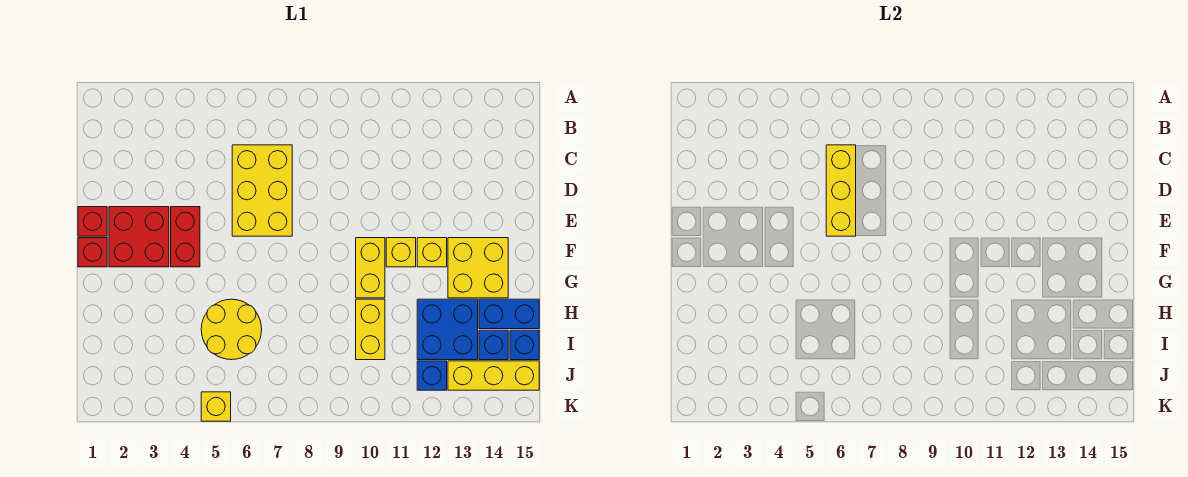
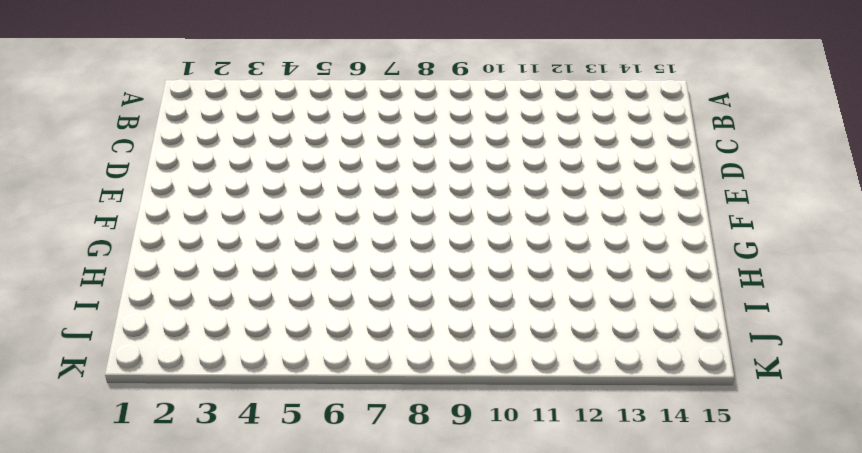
none -> yellow 2x3 brick [232,145,292,236]
none -> red 1x1 brick [78,207,107,236]
none -> red 2x2 brick [109,207,169,267]

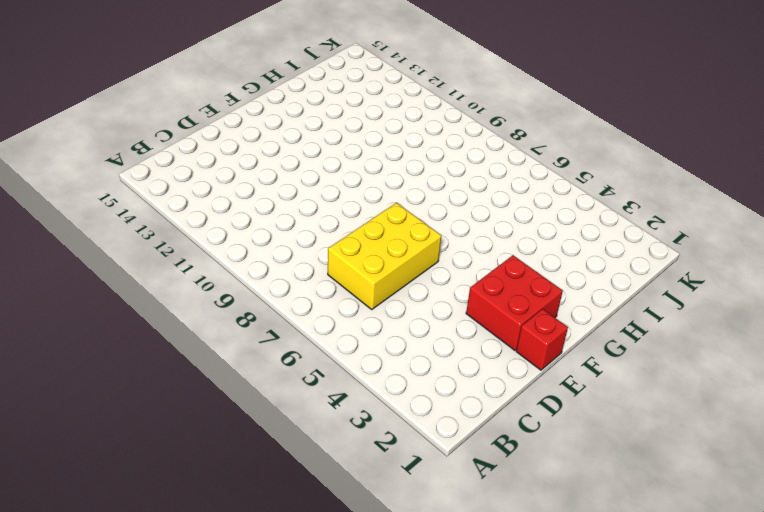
none -> red 1x2 brick [171,207,200,267]
none -> red 1x1 brick [78,238,107,267]
none -> yellow 1x2 brick [356,238,385,298]

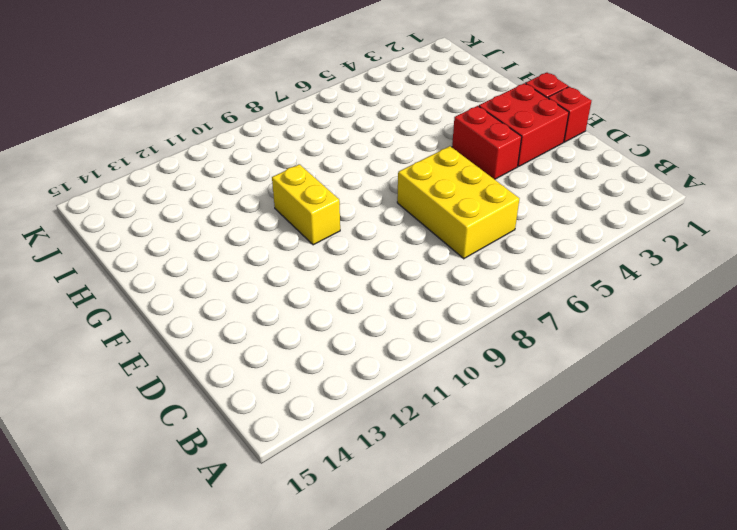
none -> yellow 1x1 brick [386,238,416,267]
none -> yellow 1x1 brick [417,238,447,267]
none -> yellow 2x2 brick [448,238,508,298]

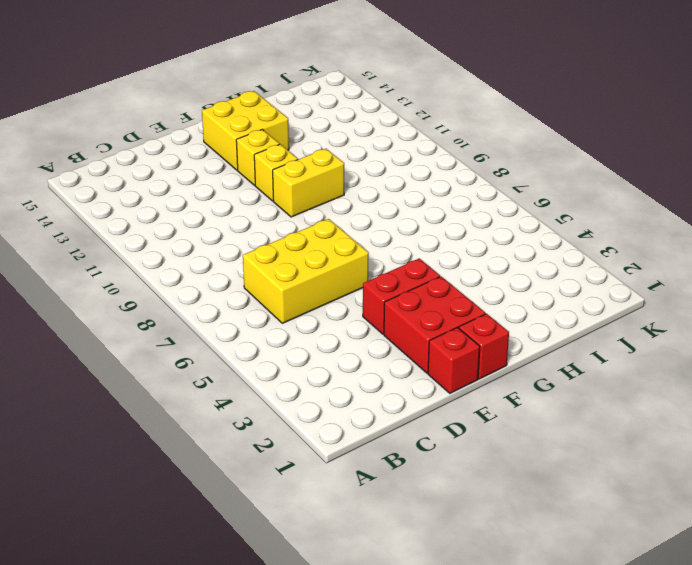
none -> yellow 2x2 round brick [201,299,262,360]
none -> yellow 1x2 brick [356,299,385,360]
none -> blue 2x2 brick [417,299,478,360]

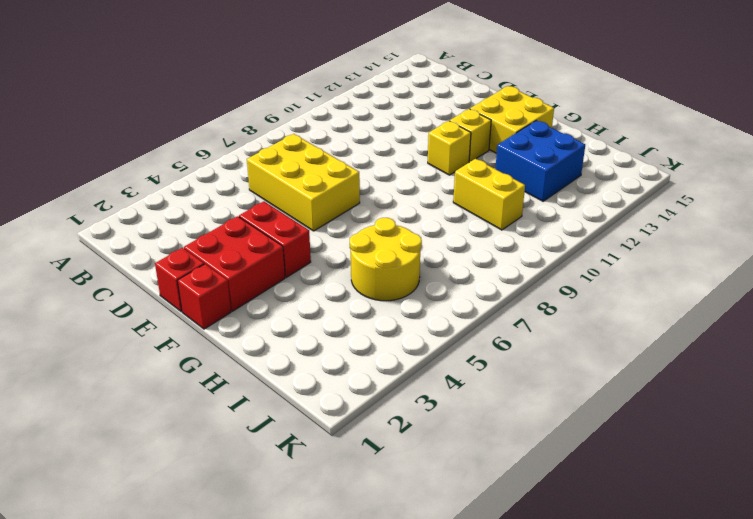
none -> yellow 1x2 brick [356,238,385,298]
none -> blue 1x2 brick [479,299,539,329]
none -> blue 1x1 brick [479,330,508,360]

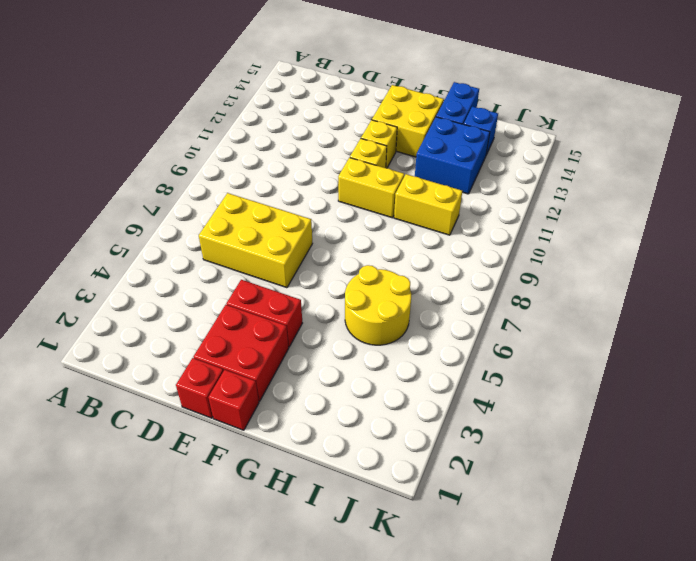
none -> blue 1x1 brick [510,330,539,360]
none -> blue 1x1 brick [417,361,447,390]
none -> yellow 1x3 brick [448,361,539,390]

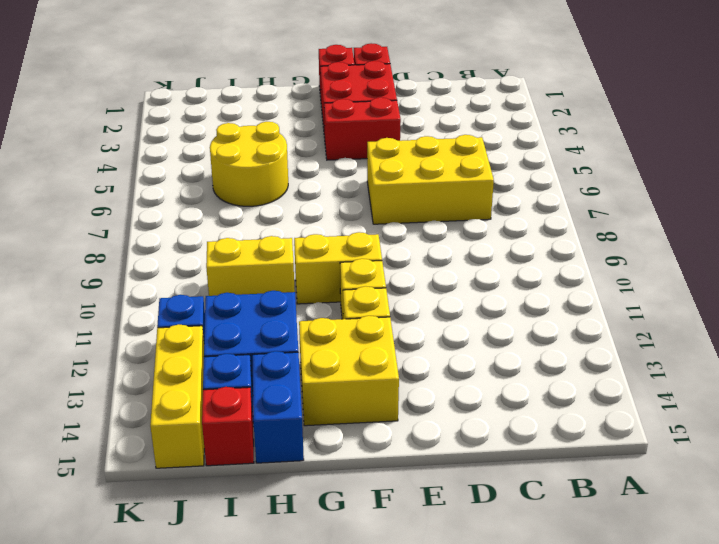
red 1x1 brick [202,387,254,466] -> blue 1x1 brick [510,330,539,360]
none -> yellow 1x1 brick [201,392,231,421]
none -> yellow 1x3 brick [826,145,856,236]

